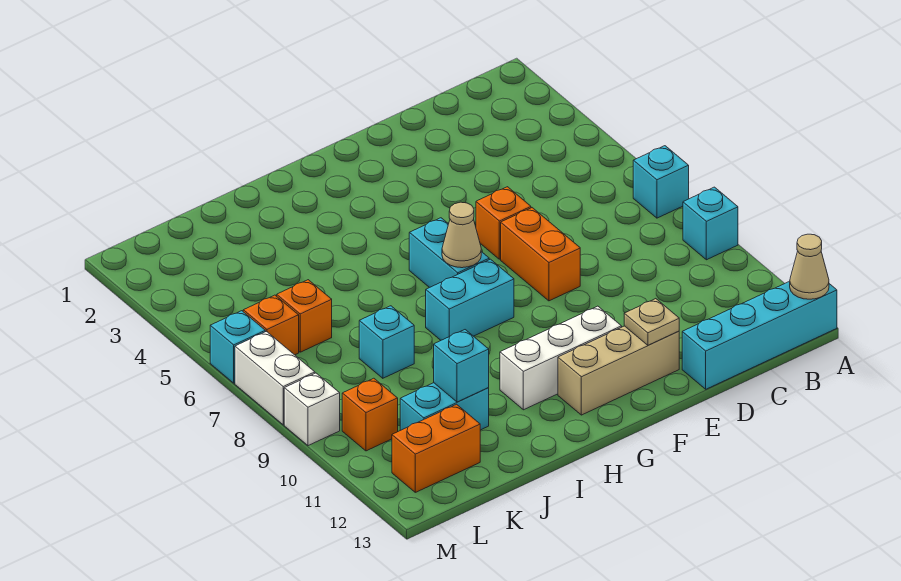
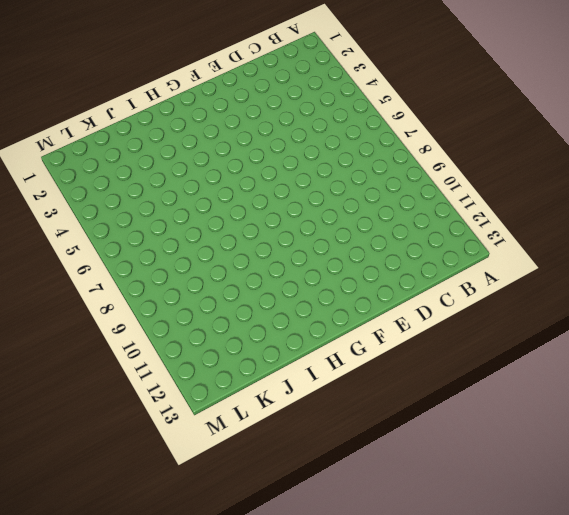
none -> cyan 1x1 brick [633,146,689,218]
none -> cyan 1x1 brick [683,187,738,260]
none -> cyan 1x4 brick [682,281,837,389]

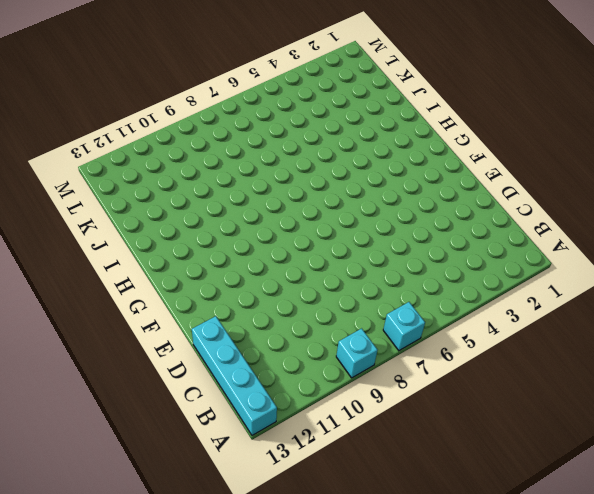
none -> orange 1x1 brick [476,187,531,259]
none -> orange 1x2 brick [501,208,580,301]
none -> tan 1x3 brick [558,326,679,415]

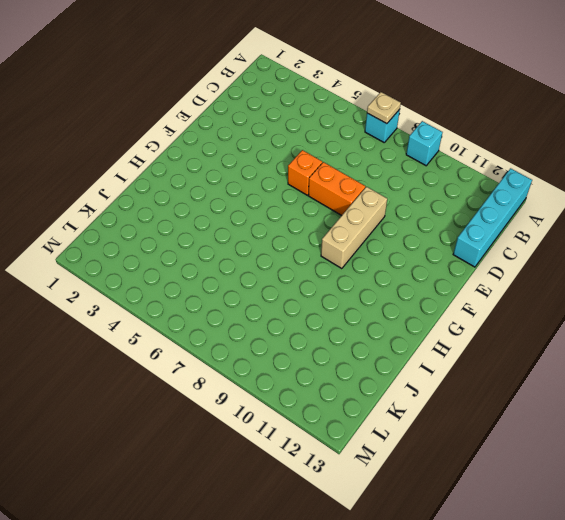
tan 1x1 plate [367,92,401,124] -> tan 1x1 plate moved to [624,299,679,345]
tan 1x3 brick [321,187,387,269] -> tan 1x3 brick moved to [558,326,679,415]
none -> white 1x3 brick [500,306,622,410]
none -> cyan 1x2 brick [409,218,489,288]
none -> cyan 1x2 brick [426,259,514,340]

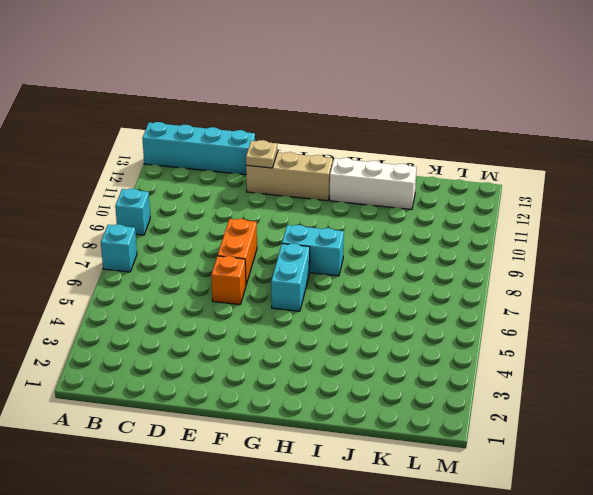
white 1x3 brick [330,158,417,210] -> white 1x3 brick moved to [500,306,622,410]
none -> cyan 1x1 brick [359,306,414,378]
none -> cyan 1x2 brick [400,383,489,430]
none -> orange 1x1 brick [277,280,332,352]

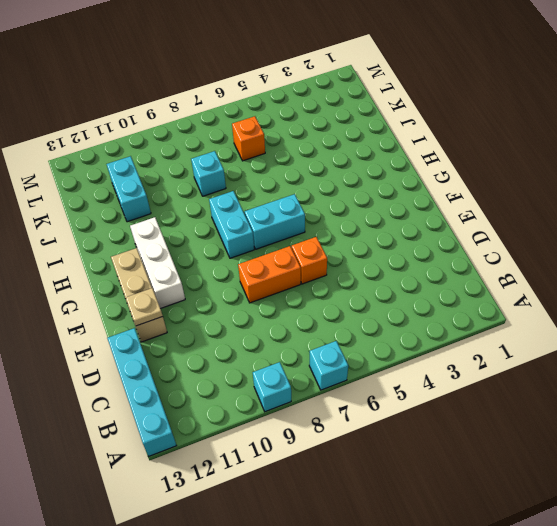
none -> orange 1x2 brick [392,404,480,492]
none -> orange 1x1 brick [243,295,299,355]
none -> orange 1x1 brick [342,378,398,451]

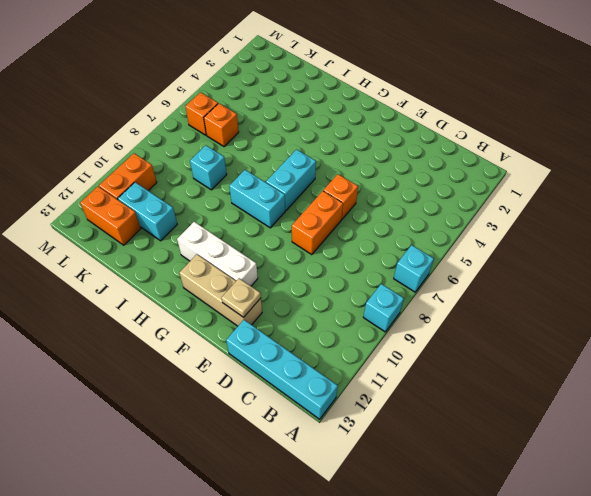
orange 1x2 brick [99,153,157,200] -> orange 1x1 brick [342,378,398,451]
none -> cyan 1x1 brick [210,311,265,383]
none -> white 1x2 brick [235,332,315,425]
none -> white 1x1 brick [284,373,340,446]

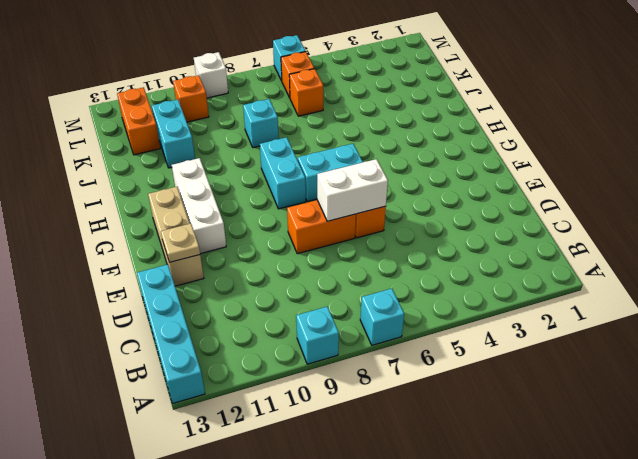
white 1x2 brick [317,159,388,221] -> white 1x2 brick moved to [235,332,315,425]
none -> tan 1x1 cone [790,234,829,299]
none -> tan 1x1 cone [442,202,481,268]
none -> cyan 1x1 brick [434,330,489,402]

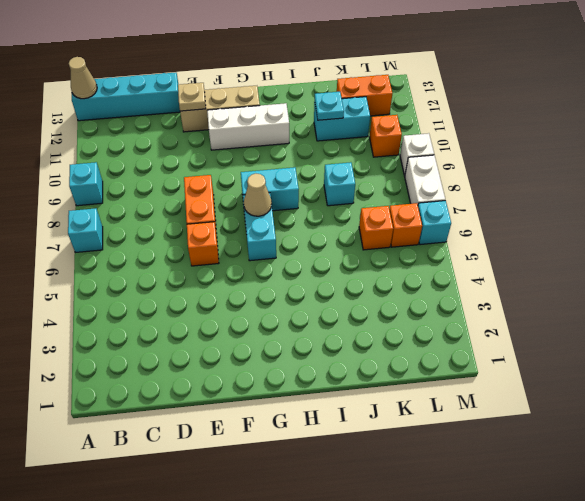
cyan 1x1 plate [315,92,344,120] -> cyan 1x1 brick [434,330,489,402]

